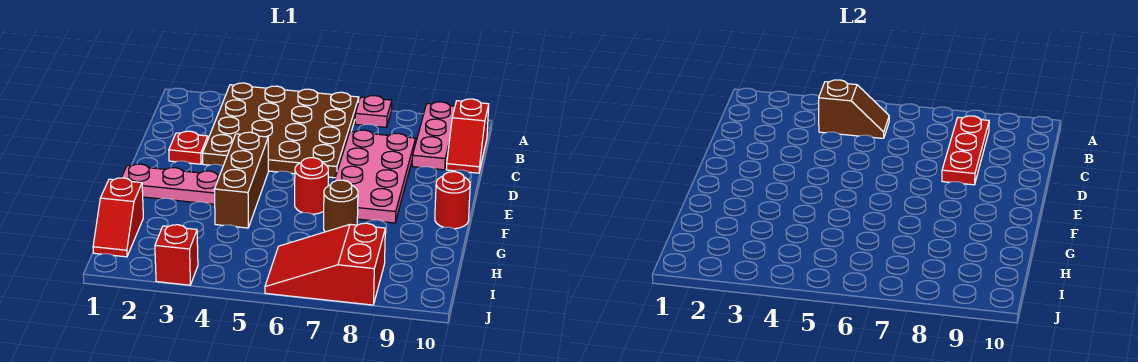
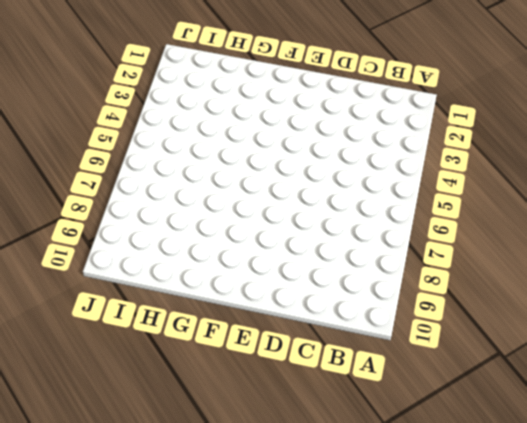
none -> brown 4x4 plate [203,83,359,178]
none -> pink 1x1 plate [355,96,392,127]
none -> pink 1x3 plate [412,102,455,170]

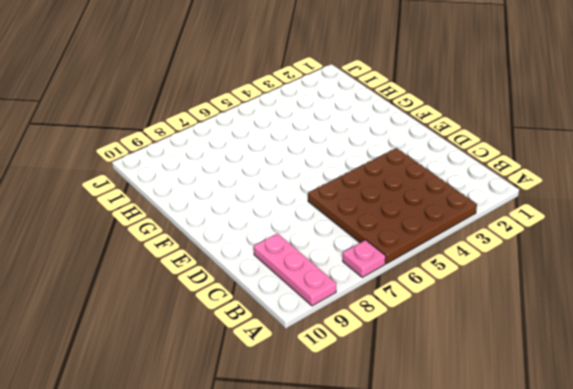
none -> red 1x2 slope [446,99,489,173]
none -> pink 2x4 plate [334,130,416,223]
none -> red 1x1 plate [169,131,208,164]

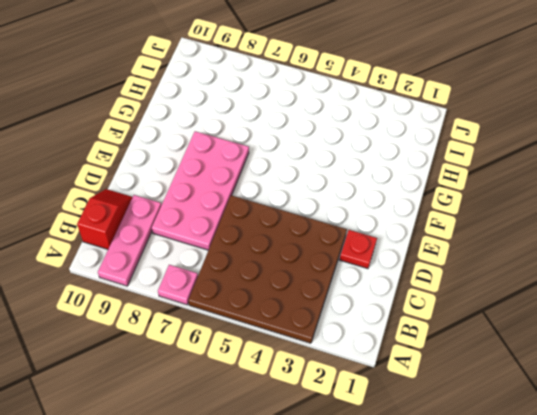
none -> brown 1x3 brick [214,132,268,228]
none -> pink 1x3 plate [121,164,220,204]
none -> red 1x1 round brick [295,158,328,214]

